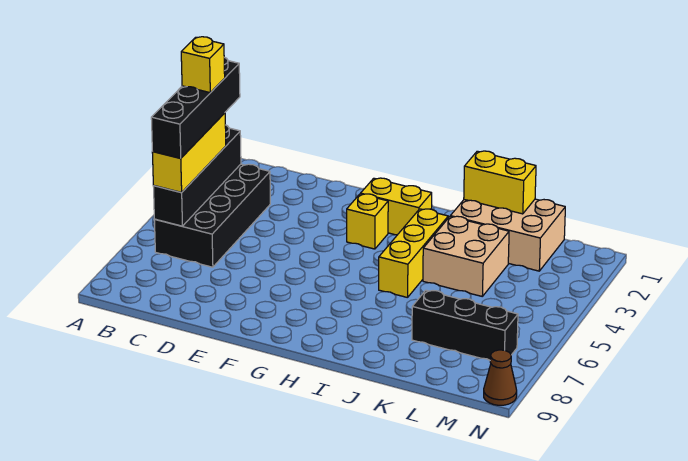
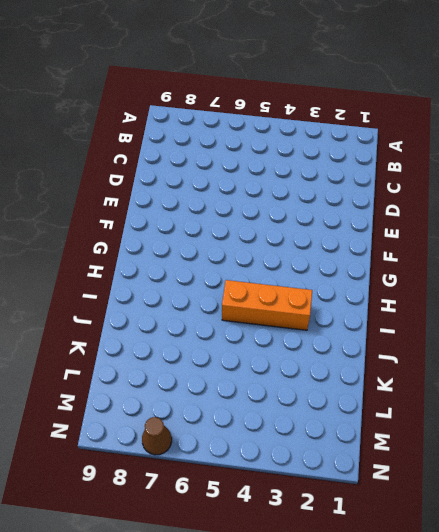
orange 1x3 brick [222,280,312,330] -> yellow 1x3 brick [379,209,448,298]
brown 1x1 cone [142,417,172,455] -> brown 1x1 cone moved to [484,350,517,405]
none -> black 2x4 brick [154,164,270,267]
none -> yellow 1x2 brick [361,178,432,235]
none -> yellow 1x1 brick [347,194,388,249]

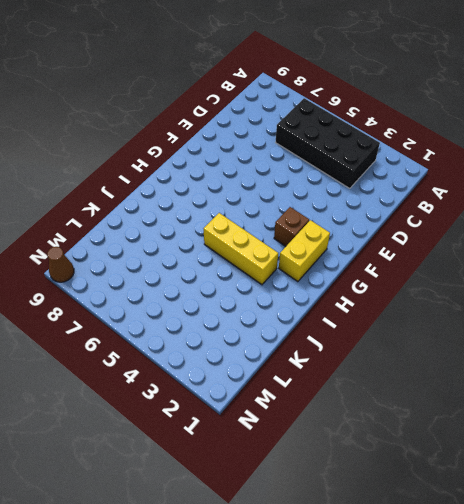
brown 1x1 brick [274,207,309,246] -> yellow 1x1 brick [347,194,388,249]
none -> tan 2x3 brick [450,199,565,271]
none -> tan 2x2 brick [423,216,509,296]
none -> black 1x3 brick [412,290,518,360]

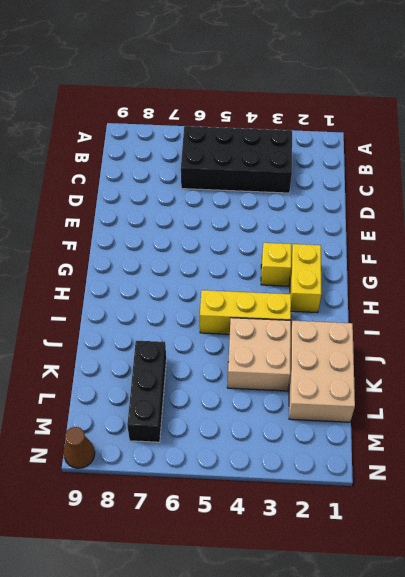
none -> black 1x4 brick [153,125,241,226]
none -> yellow 1x2 brick [464,151,536,214]
none -> yellow 1x3 brick [152,113,226,192]

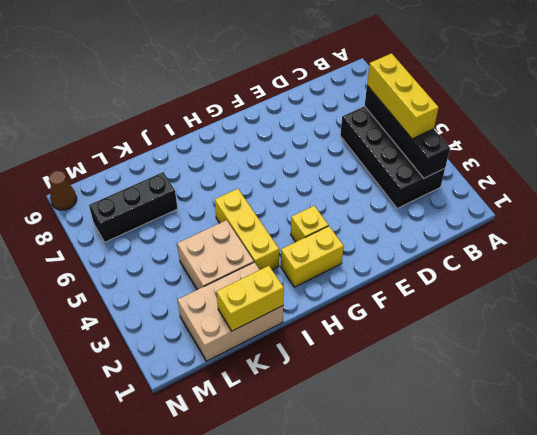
none -> black 1x4 brick [151,57,240,158]
none -> yellow 1x1 brick [181,37,225,93]

